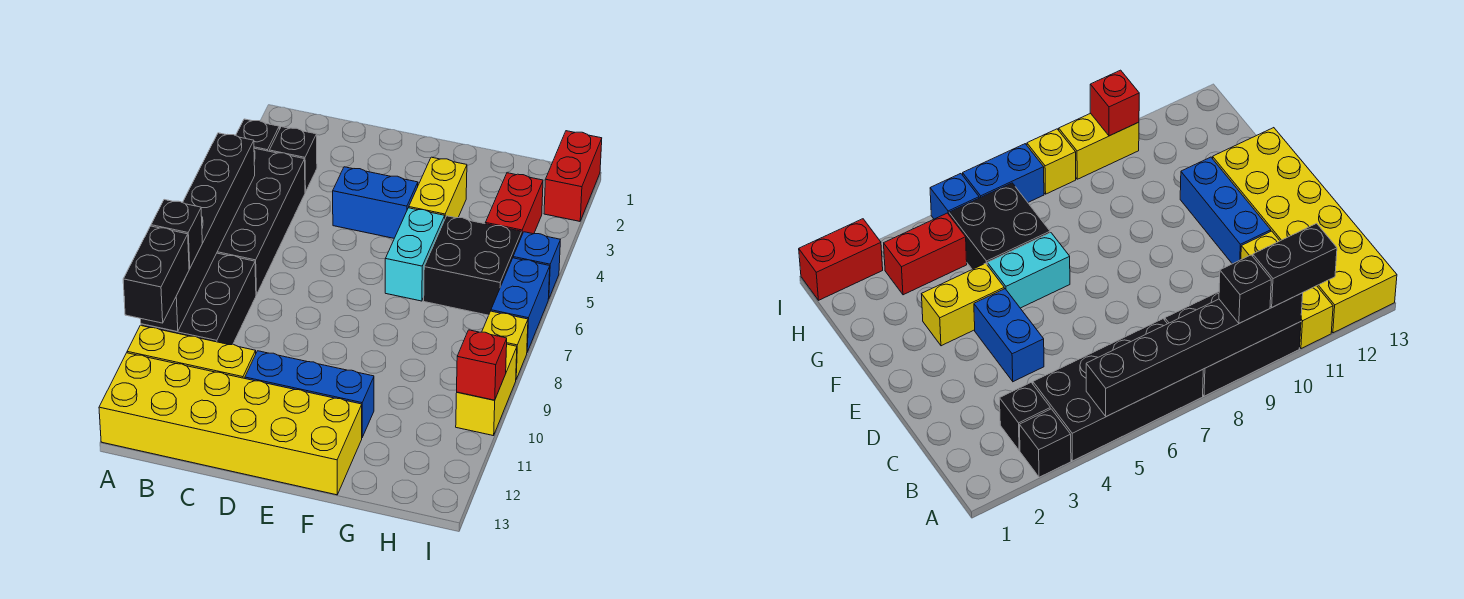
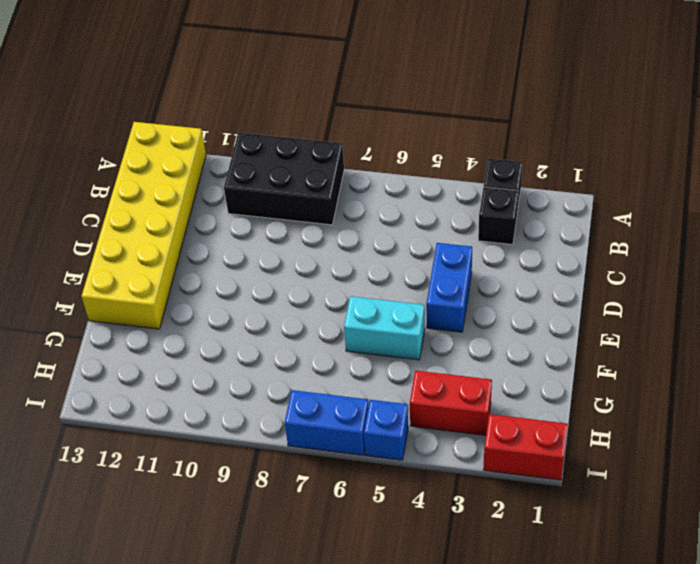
none -> black 2x4 brick [217,148,305,295]
none -> yellow 1x3 brick [127,325,256,378]
none -> blue 1x3 brick [245,351,374,437]

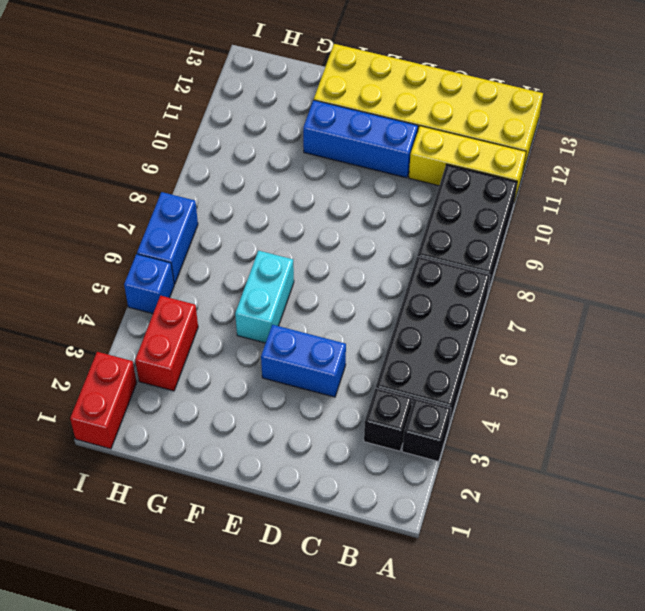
none -> yellow 1x2 brick [409,157,467,218]
none -> black 2x2 brick [424,216,522,315]
none -> yellow 1x1 brick [482,311,528,379]

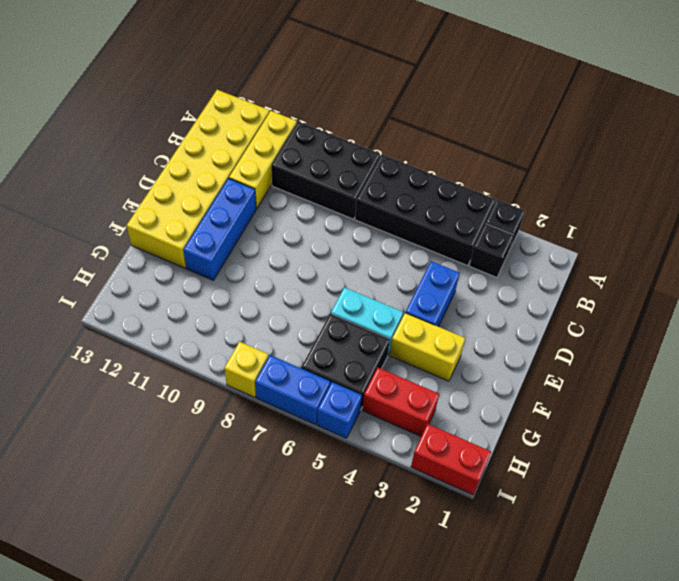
none -> yellow 1x2 brick [456,344,517,436]
none -> black 1x6 brick [141,133,255,332]
none -> red 1x1 brick [457,330,507,400]

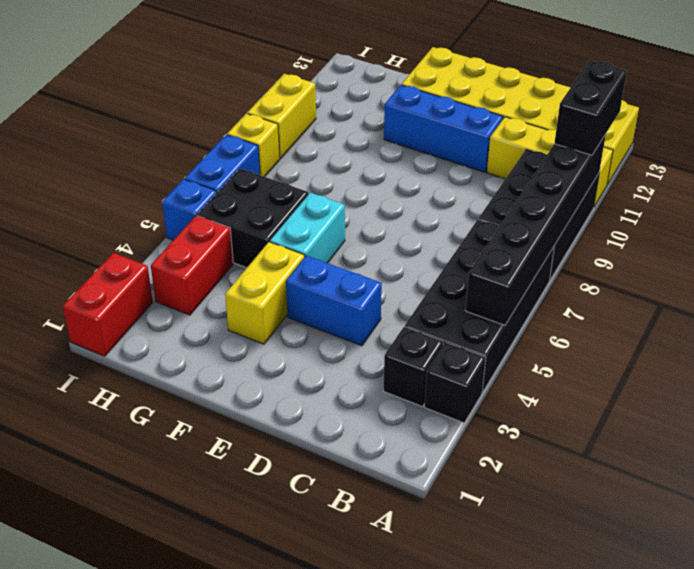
none -> red 1x1 brick [457,330,507,400]
none -> black 1x1 brick [151,200,202,269]

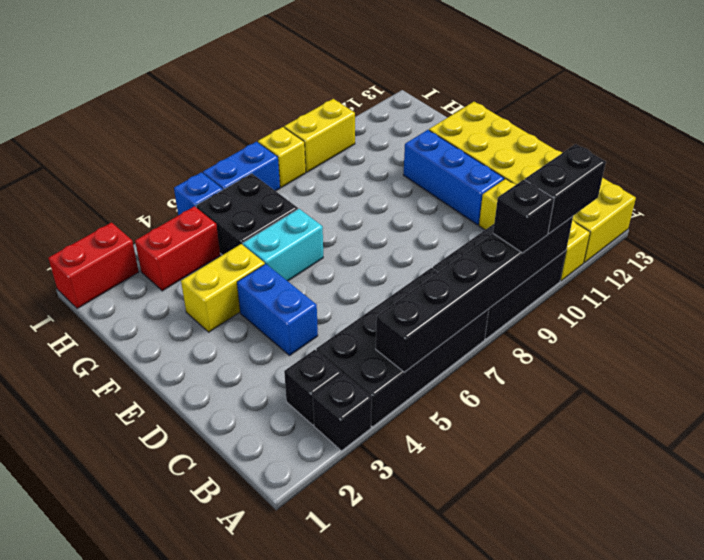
none -> red 1x1 brick [457,330,507,400]

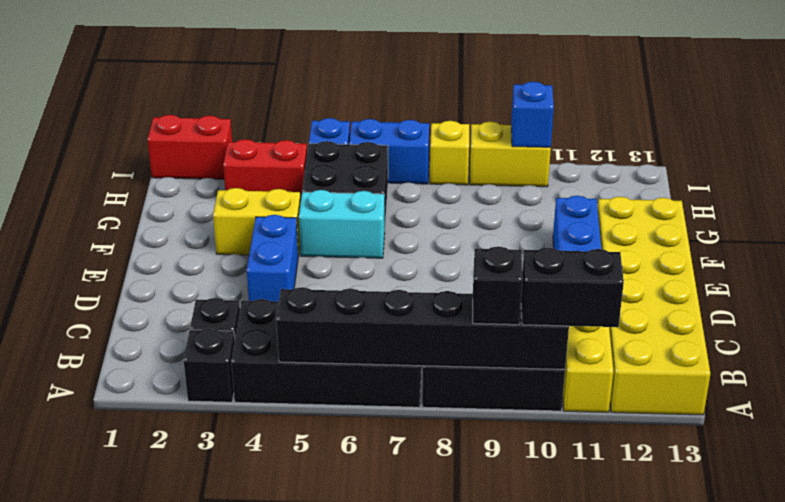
blue 1x1 brick [511,82,554,147] -> red 1x1 brick [457,330,507,400]

